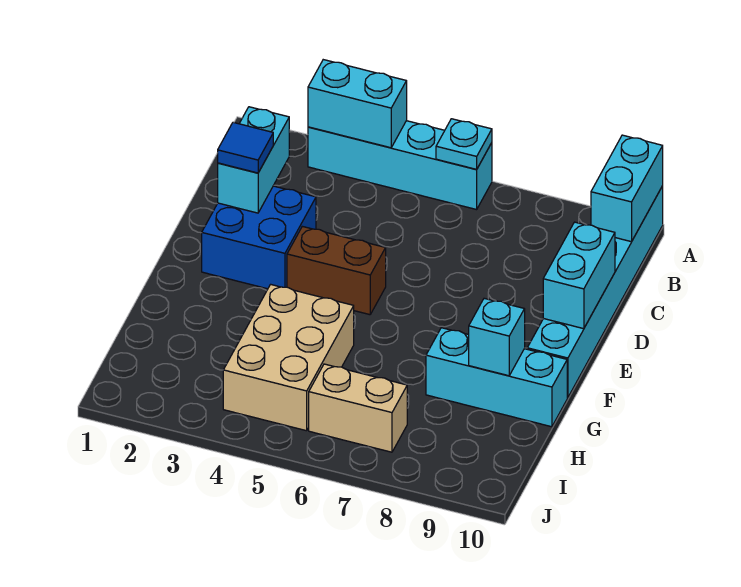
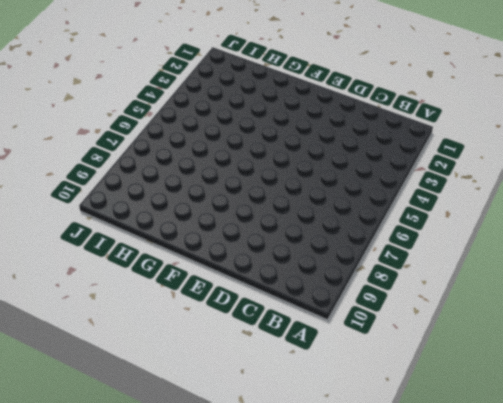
none -> cyan 1x4 brick [308,121,492,210]
none -> cyan 1x6 brick [527,186,663,398]
none -> blue 2x2 brick [202,186,316,289]

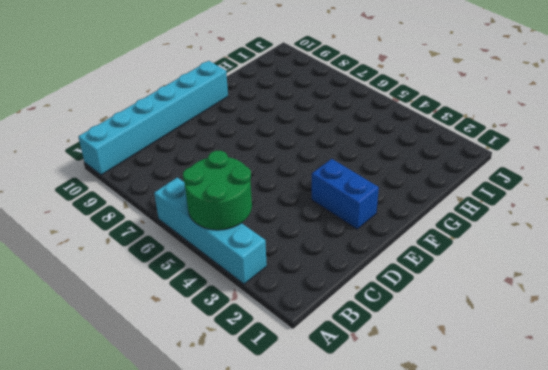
green 2x2 round brick [183,151,252,230] -> cyan 1x2 brick [308,60,407,148]
blue 1x2 brick [312,159,379,229] -> blue 2x2 brick [202,186,316,289]
none -> brown 1x2 brick [287,226,386,315]
none -> tan 2x3 brick [223,284,354,431]
none -> cyan 1x3 brick [426,328,567,427]

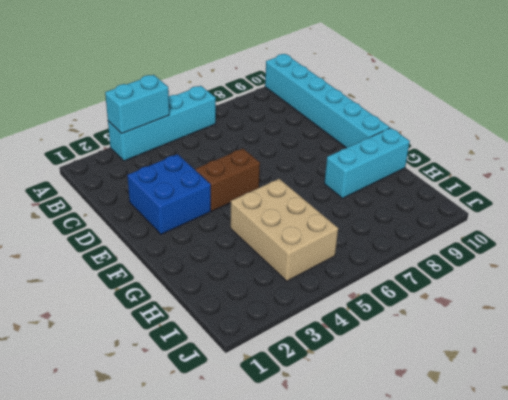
none -> tan 1x2 brick [309,364,407,452]
none -> cyan 1x1 plate [436,119,492,169]
none -> cyan 1x2 brick [591,135,663,242]

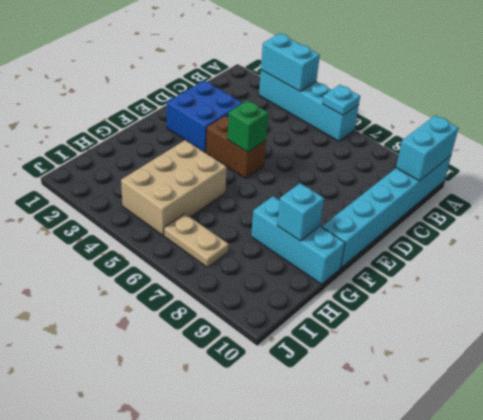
green 1x1 brick [227,100,269,152] -> none
tan 1x2 plate [164,214,229,267] -> tan 1x2 brick [309,364,407,452]
none -> cyan 1x2 brick [218,107,289,213]
none -> cyan 1x2 brick [543,222,615,329]
none -> blue 1x1 tile [218,122,273,173]

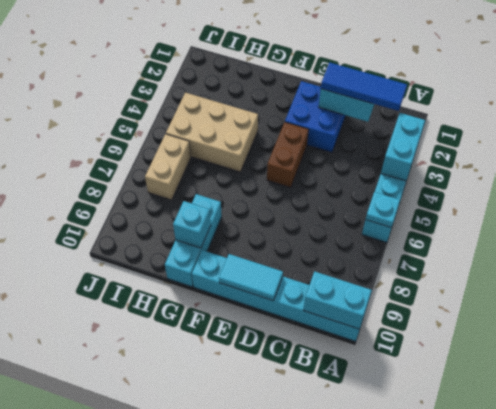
blue 1x3 tile [321,63,407,111] -> blue 1x1 tile [218,122,273,173]
cyan 1x2 tile [219,254,283,301] -> cyan 1x2 brick [543,222,615,329]

